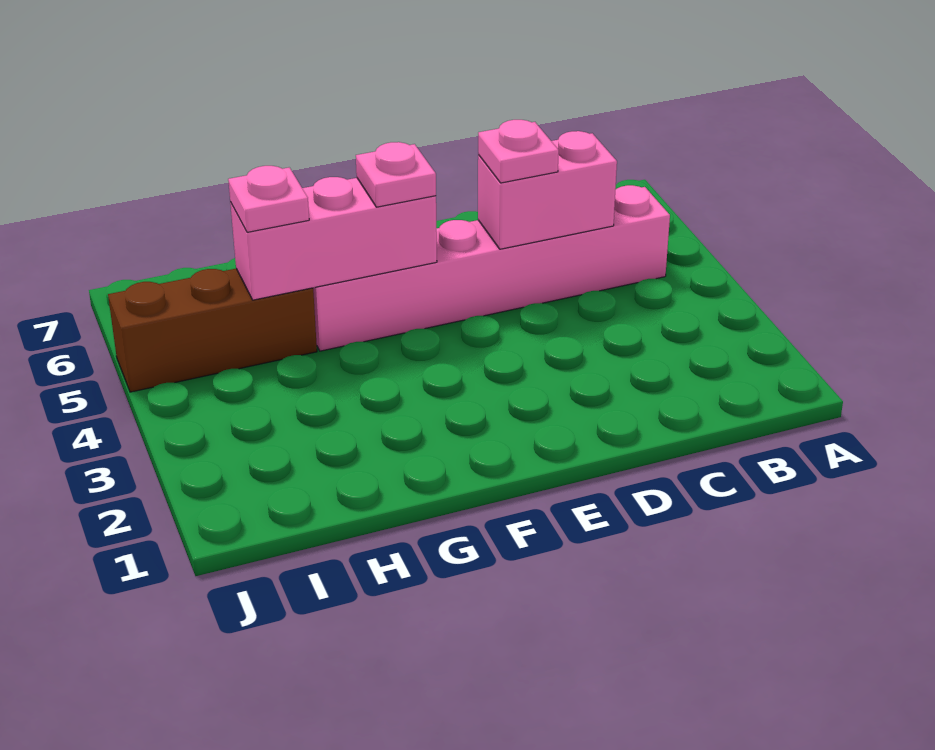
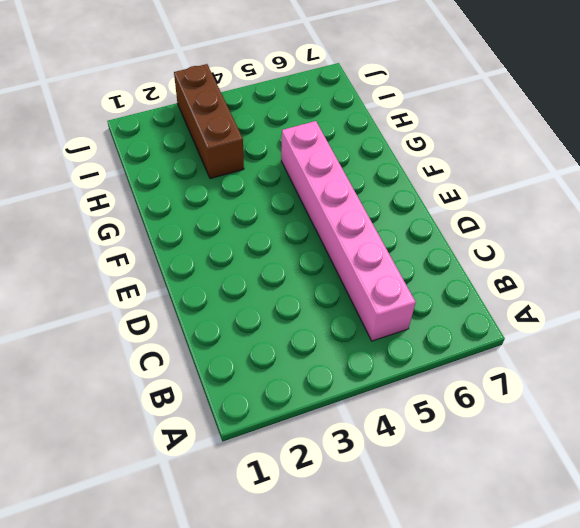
brown 1x3 brick [174,64,244,179] -> brown 1x3 brick moved to [108,269,317,392]
none -> pink 1x2 brick [478,131,617,249]
none -> pink 1x3 brick [230,177,437,300]

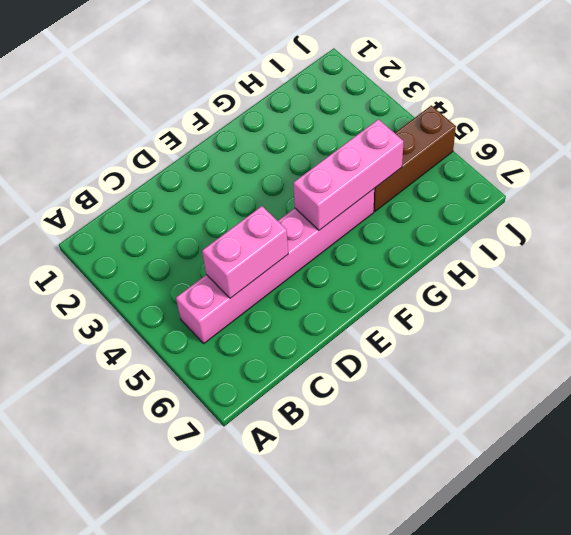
none -> pink 1x1 plate [478,120,559,183]
none -> pink 1x1 plate [356,142,436,207]

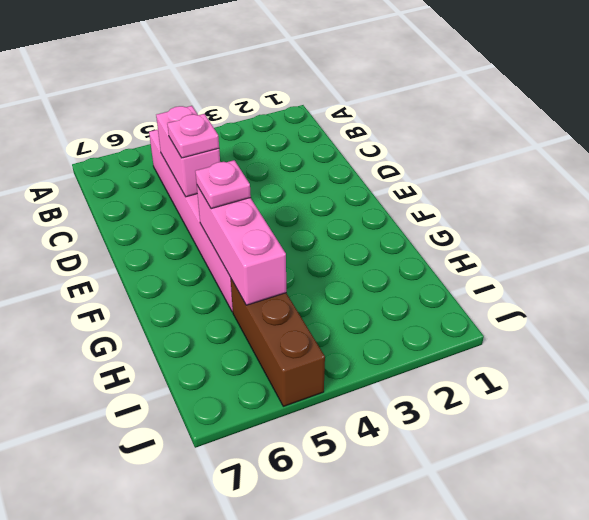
none -> pink 1x1 plate [228,166,309,232]

